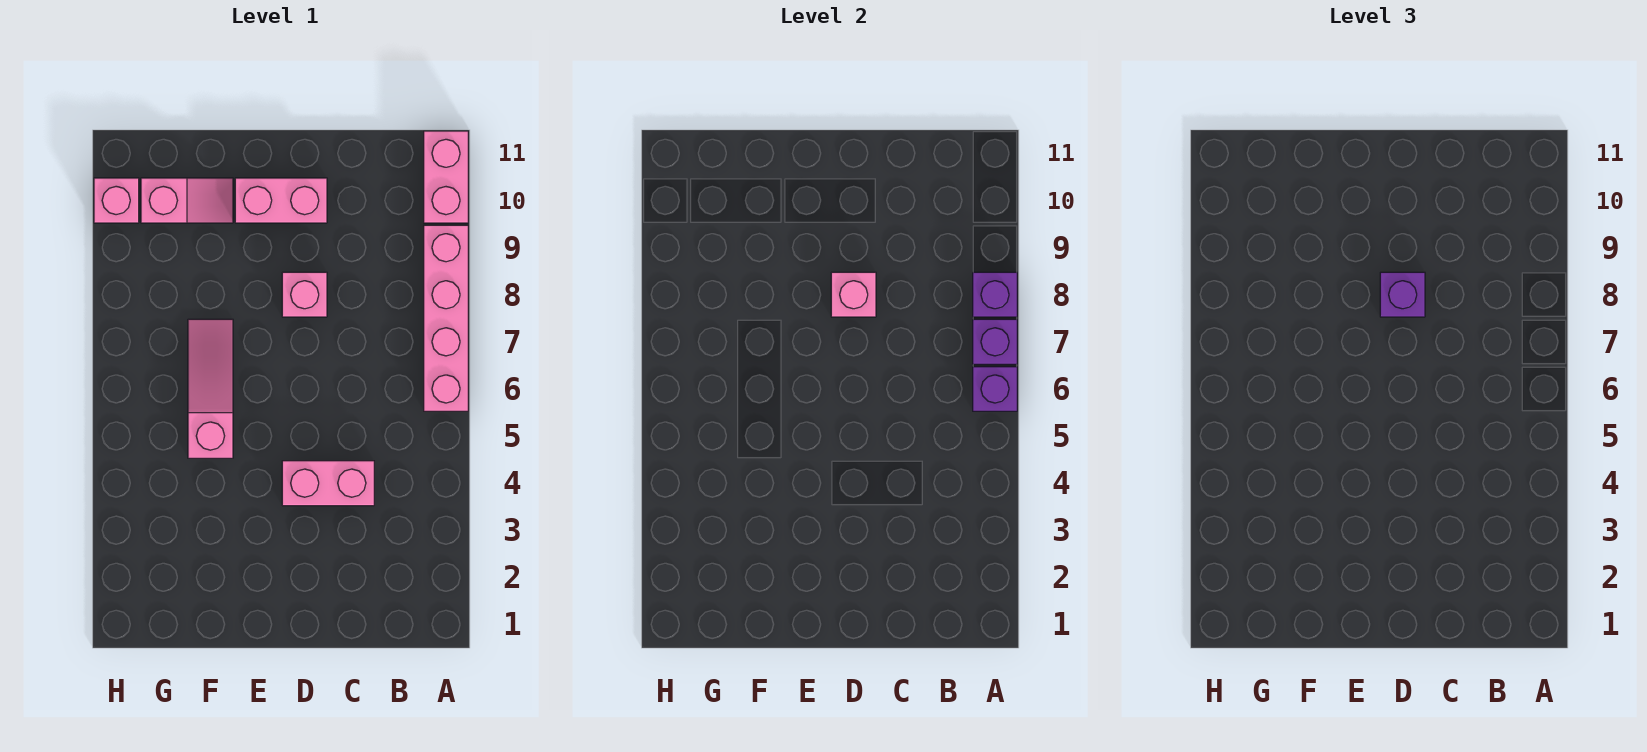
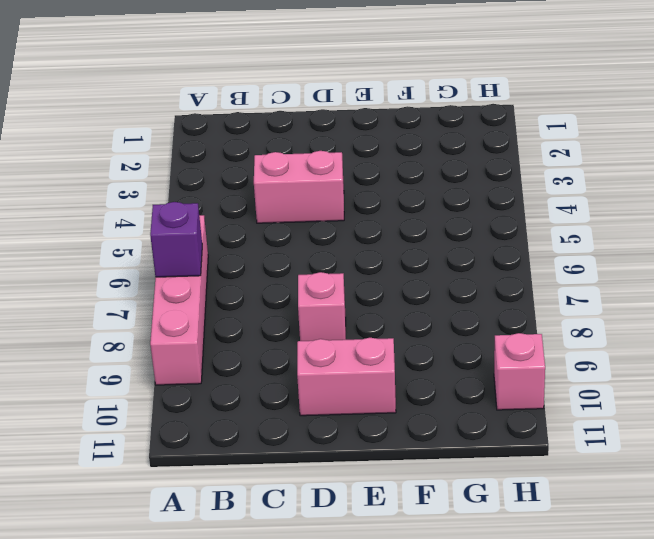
none -> pink 1x2 brick [424,131,468,223]
none -> pink 1x3 slope [188,319,233,458]
none -> pink 1x2 slope [141,178,233,223]

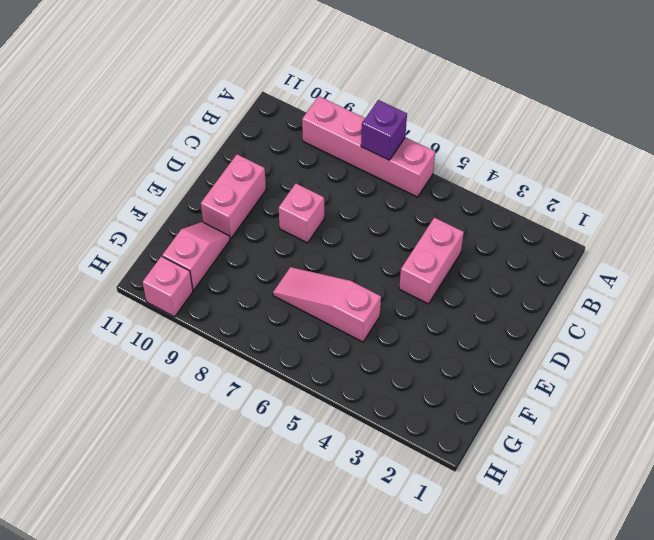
none -> pink 1x2 brick [424,131,468,223]
none -> purple 1x1 brick [973,367,1017,411]
none -> purple 1x1 brick [973,272,1017,317]

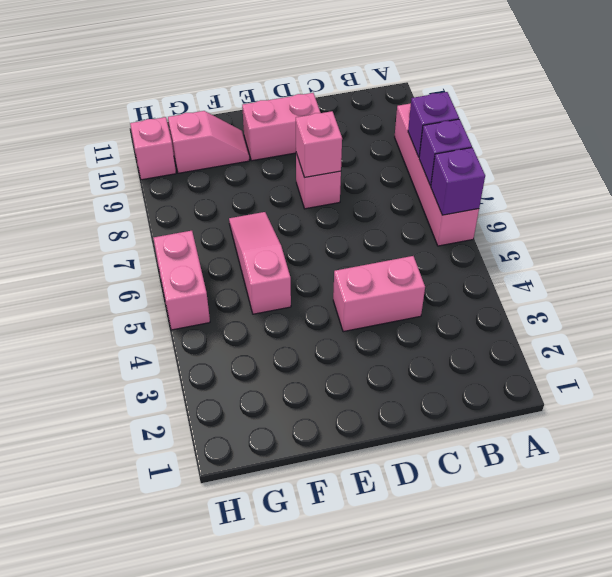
pink 1x2 brick [154,231,210,330] -> pink 1x2 brick moved to [424,131,468,223]
none -> purple 1x1 brick [1380,272,1425,317]

